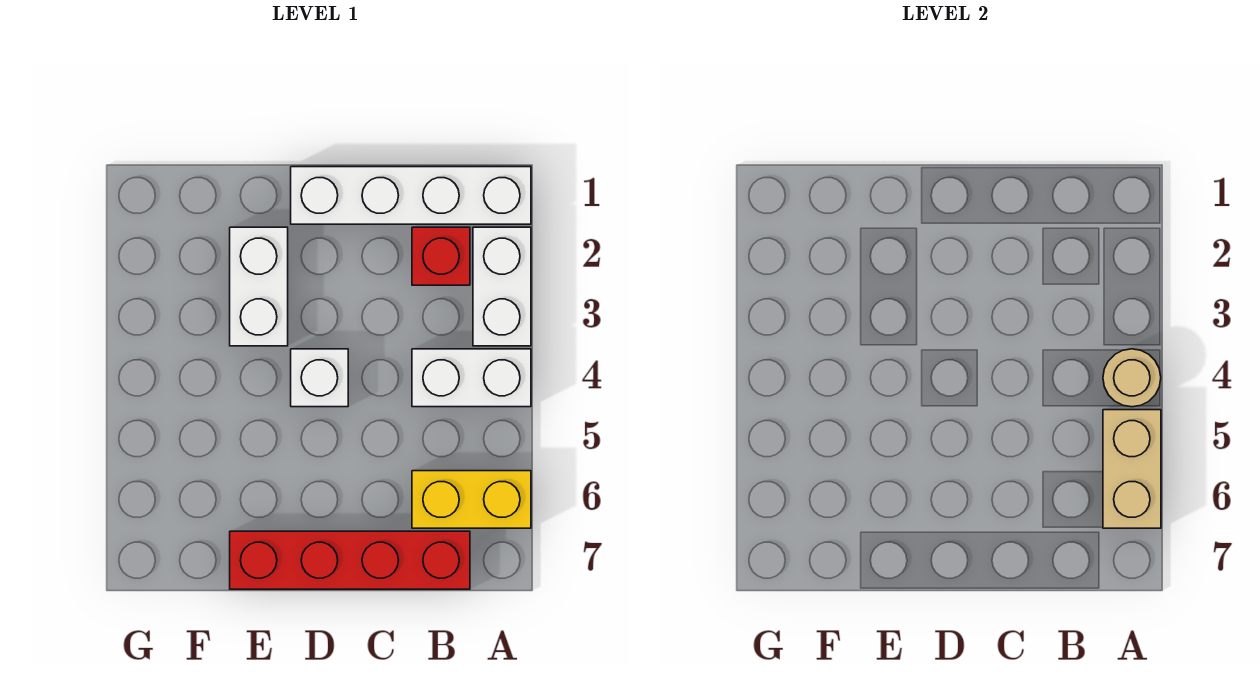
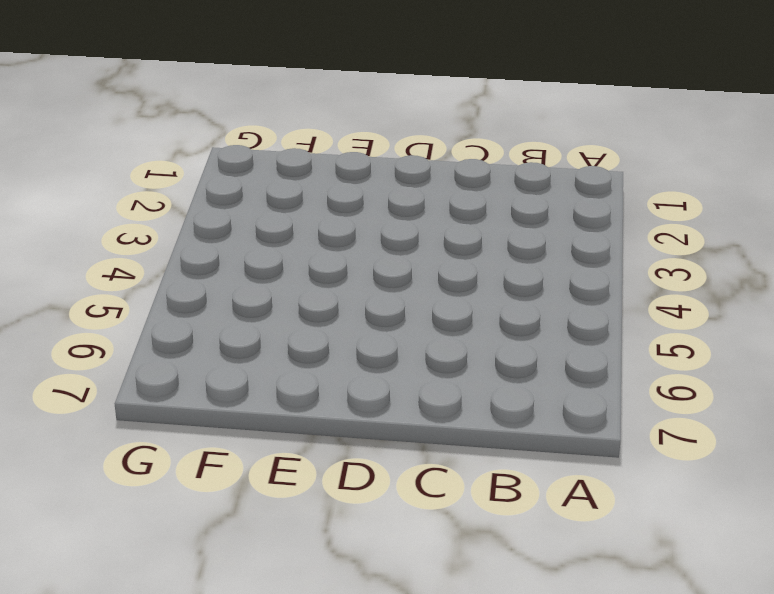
none -> white 1x4 brick [291,167,531,224]
none -> white 1x2 brick [473,227,531,346]

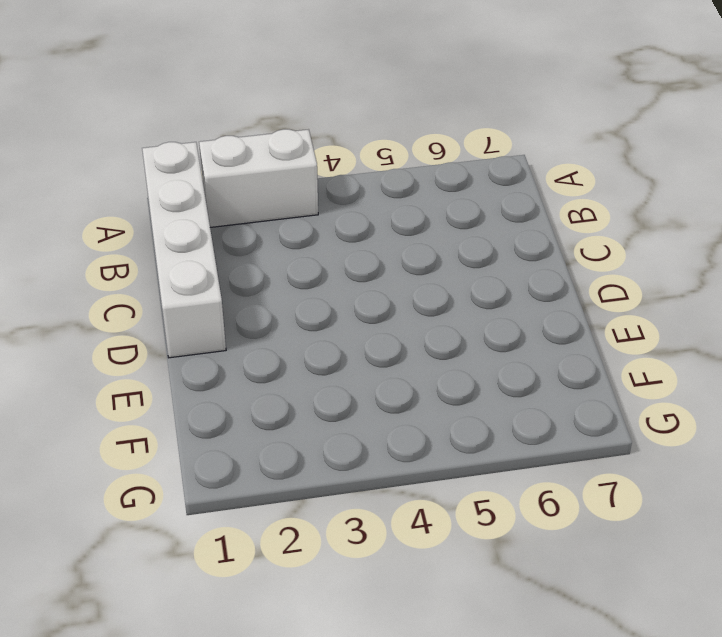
none -> white 1x2 brick [412,349,531,407]
none -> yellow 1x2 brick [412,471,531,528]

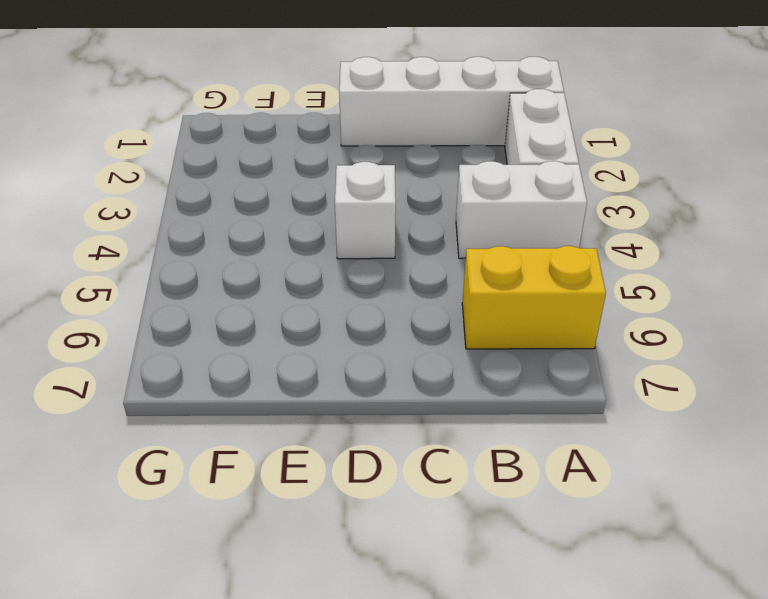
none -> red 1x1 brick [412,227,470,285]
none -> red 1x4 brick [230,531,470,589]

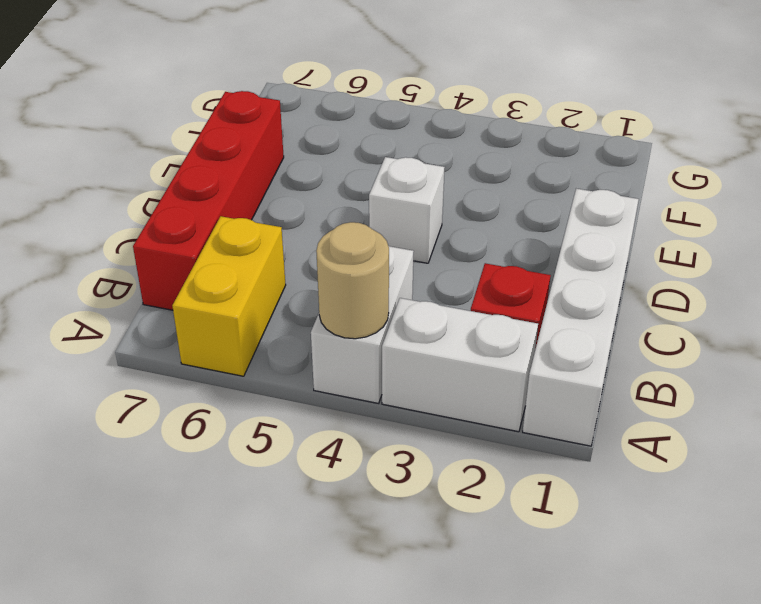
none -> white 1x2 brick [230,227,288,346]
none -> tan 1x2 brick [1103,410,1161,528]

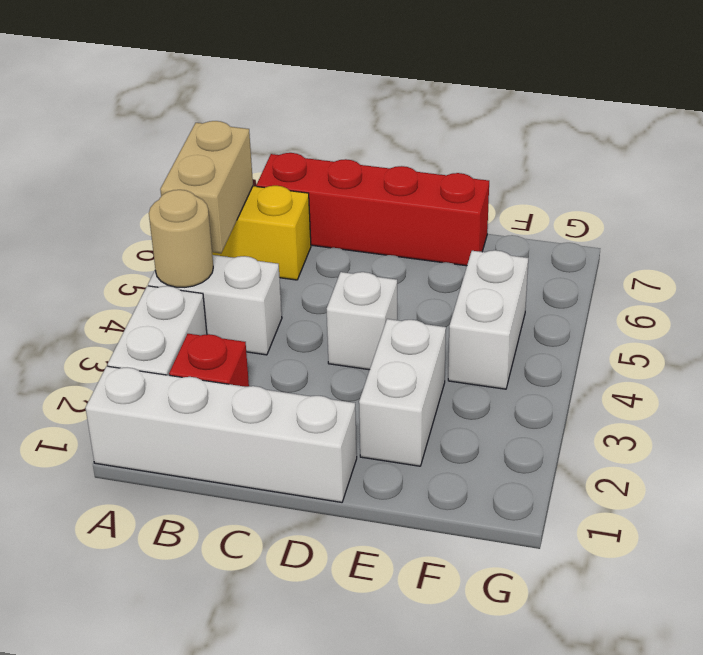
white 1x2 brick [448,250,528,389] -> none

